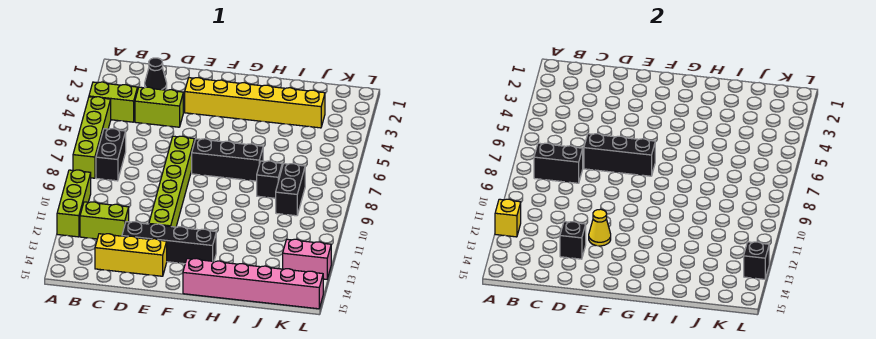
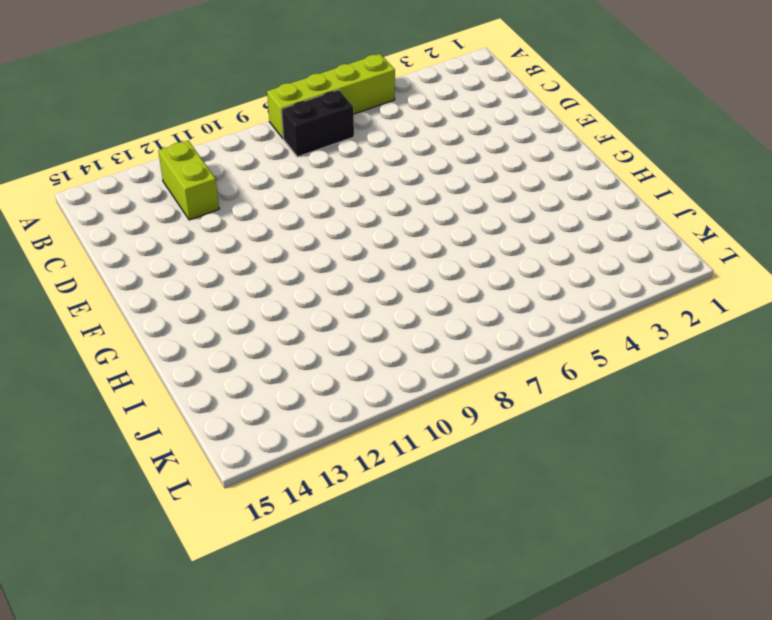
none -> lime 1x2 brick [89,82,138,122]
none -> lime 1x3 brick [57,170,91,237]
none -> black 1x1 cone [145,58,167,90]

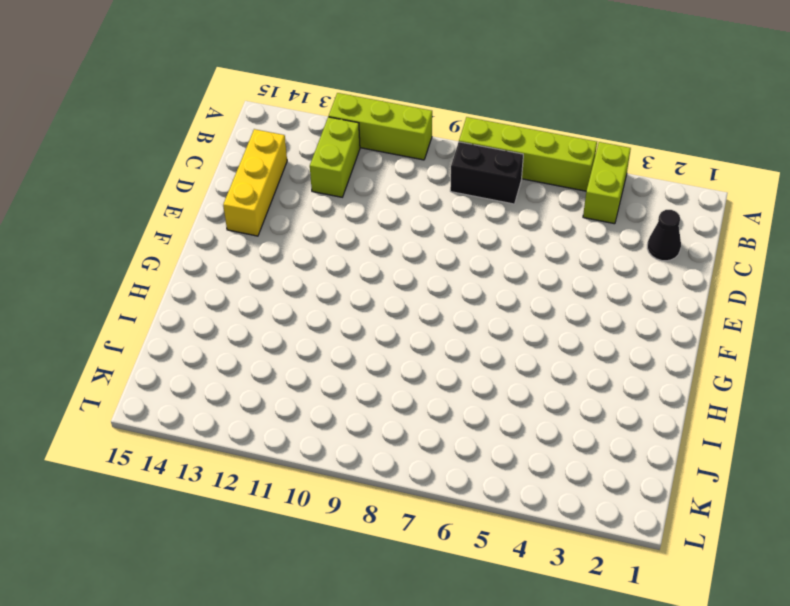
none -> lime 1x2 brick [135,87,183,127]
none -> black 1x4 brick [122,222,216,264]
none -> yellow 1x6 brick [185,78,325,128]

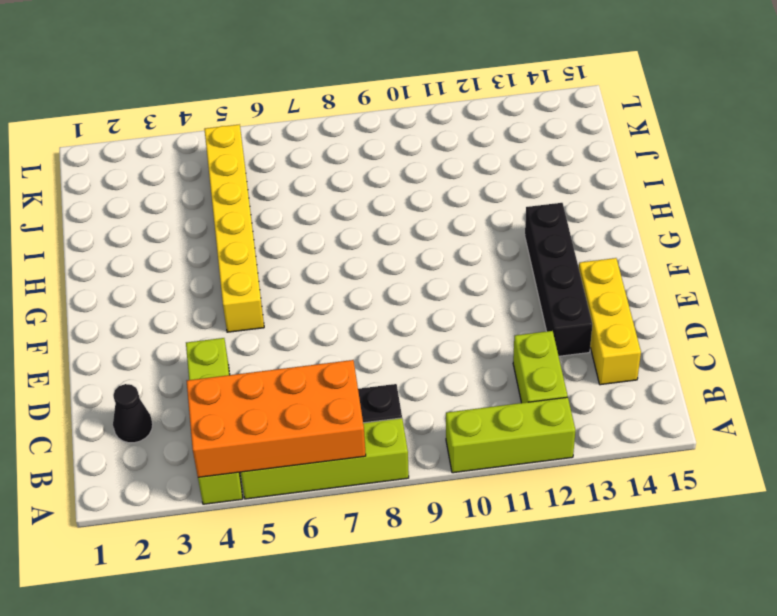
orange 2x4 brick [187,360,366,477] -> none
yellow 1x6 brick [204,124,264,332] -> yellow 1x6 brick moved to [185,78,325,128]
none -> lime 1x6 brick [149,136,194,227]
none -> black 1x3 brick [192,139,263,181]
none -> pink 1x6 brick [183,258,323,309]

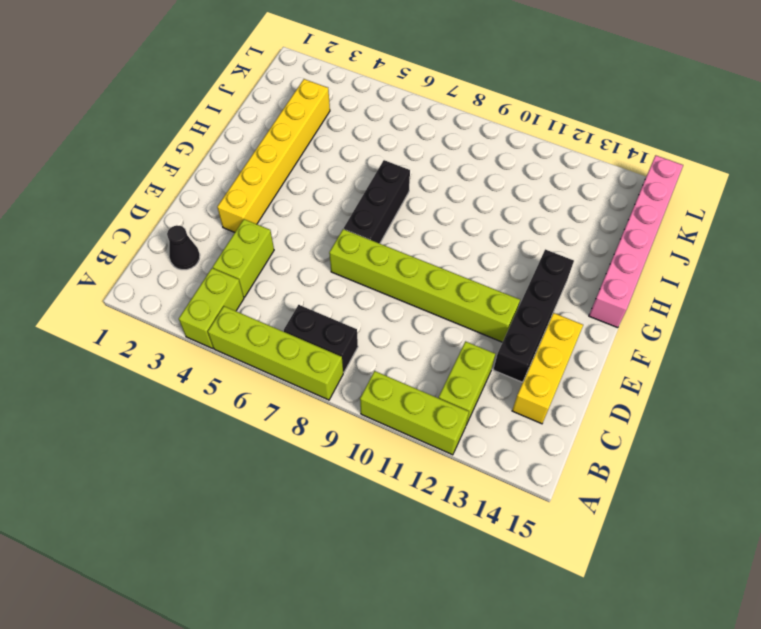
none -> black 1x1 brick [257,161,282,198]
none -> black 1x2 brick [276,164,305,216]
none -> pink 1x2 brick [283,239,331,279]

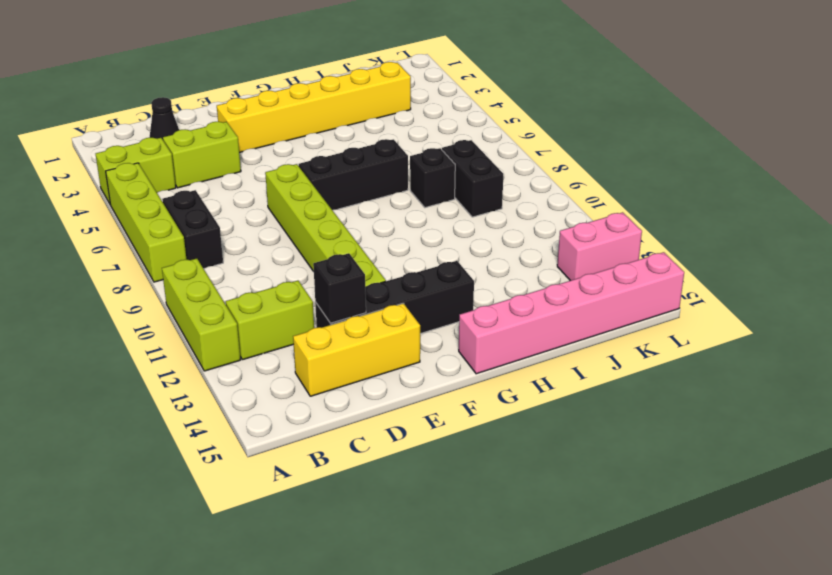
none -> yellow 1x1 brick [495,199,521,237]
none -> black 1x2 brick [534,143,583,183]
none -> black 1x3 brick [584,134,655,176]

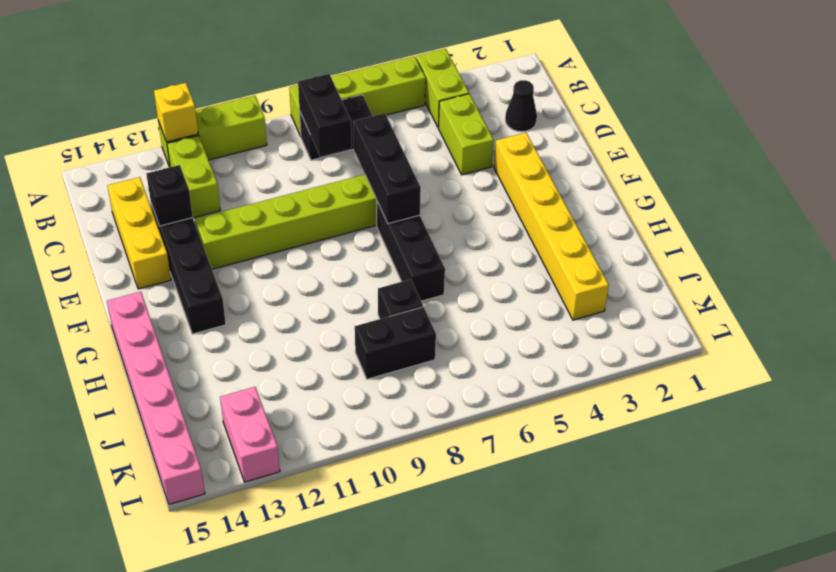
none -> yellow 1x1 cone [589,209,611,246]
none -> black 1x1 brick [744,242,769,279]

